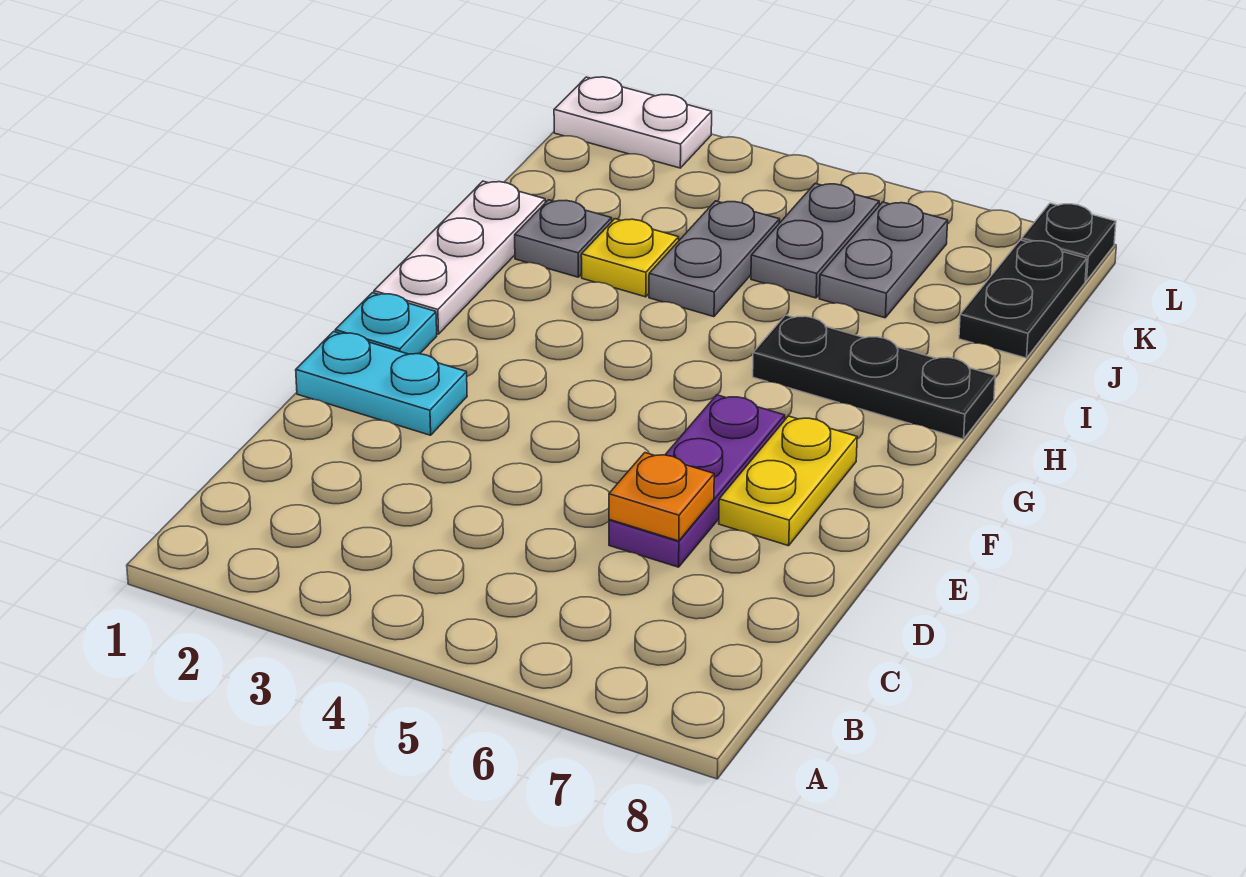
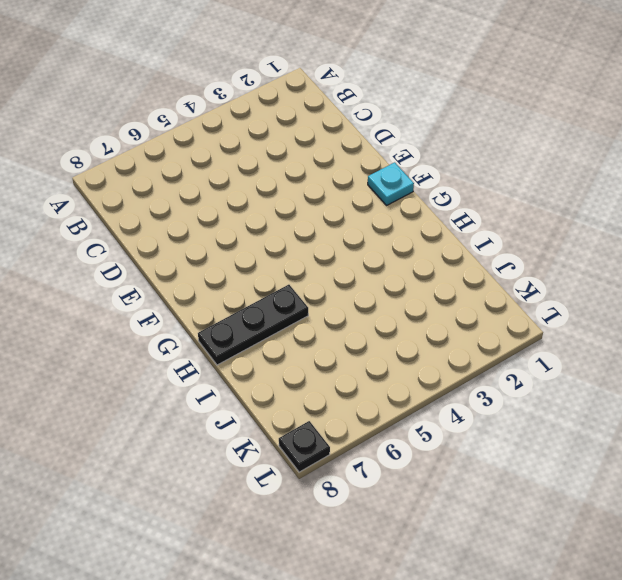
none -> purple 1x3 plate [609,395,785,567]
none -> cyan 1x2 plate [296,332,467,435]
none -> yellow 1x2 plate [719,416,857,546]

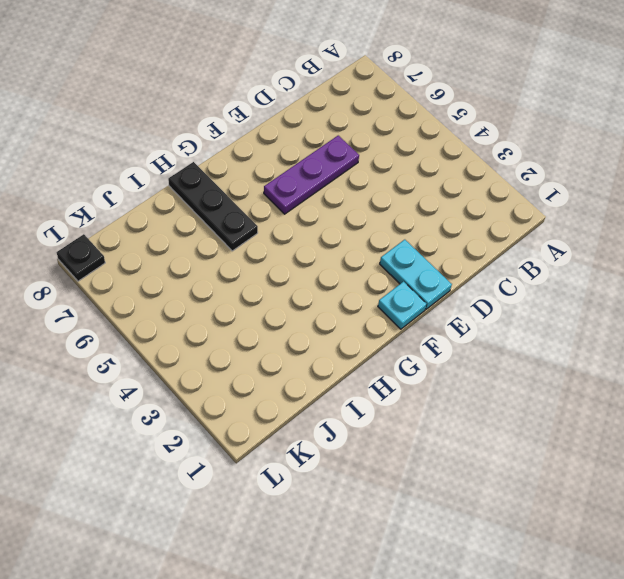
none -> yellow 1x2 plate [719,416,857,546]
none -> white 1x3 plate [374,181,545,334]
none -> grey 1x1 plate [515,200,612,277]

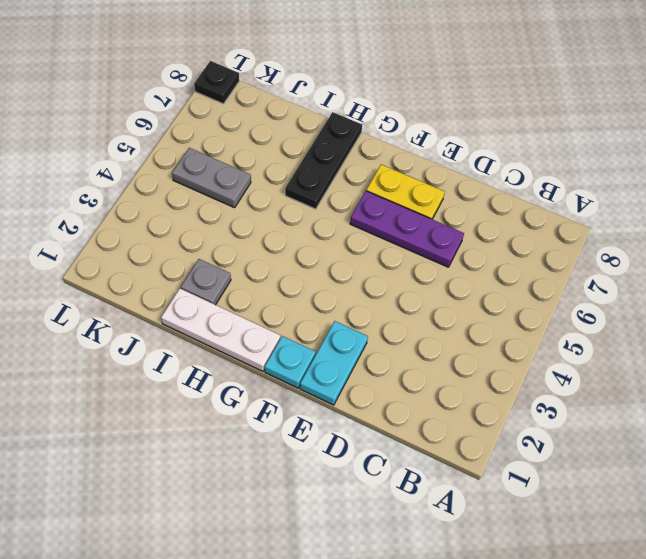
none -> yellow 1x1 plate [581,219,679,297]
none -> grey 1x2 plate [649,201,780,317]
none -> grey 1x2 plate [819,202,948,318]

